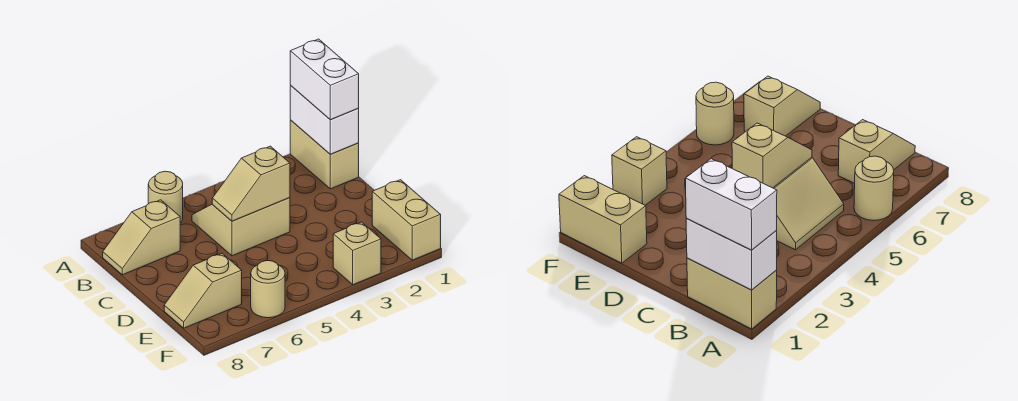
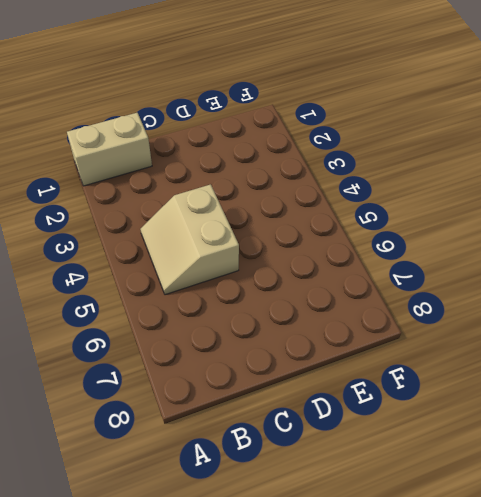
none -> tan 1x1 round brick [148,171,183,223]
none -> tan 1x2 slope [103,200,180,275]

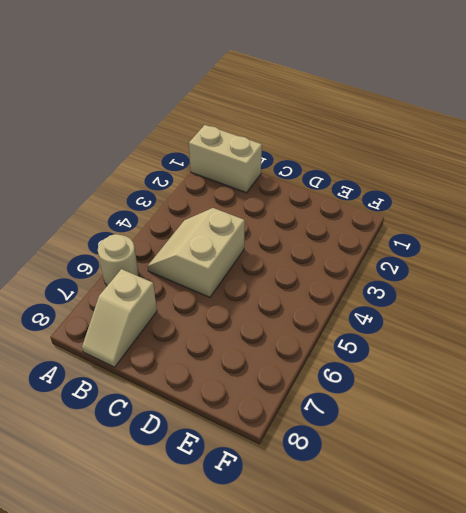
none -> tan 1x2 brick [372,180,441,260]
none -> tan 1x2 slope [164,253,242,328]

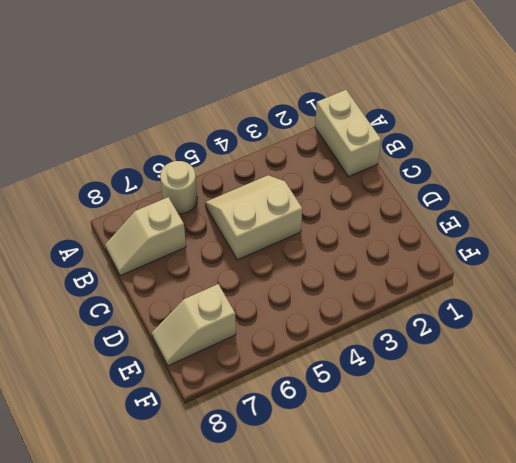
none -> tan 1x2 brick [372,180,441,260]
none -> tan 1x1 brick [333,222,381,285]

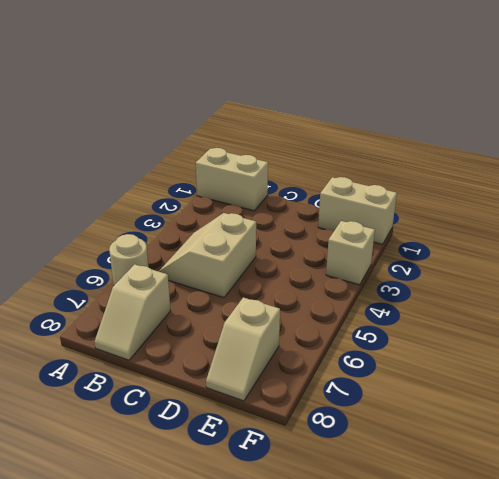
none -> tan 1x1 round brick [251,261,285,318]
none -> white 1x2 brick [290,86,359,154]

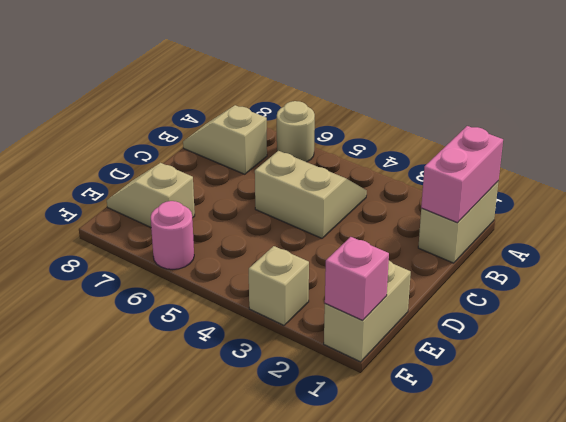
pink 1x2 brick [421,126,503,223] -> white 1x2 brick [290,86,359,154]
pink 1x1 brick [325,237,389,320] -> none
pink 1x1 round brick [151,201,194,269] -> tan 1x1 round brick [251,261,285,318]
none -> tan 1x2 slope [212,146,290,221]
none -> white 1x2 brick [290,39,359,120]

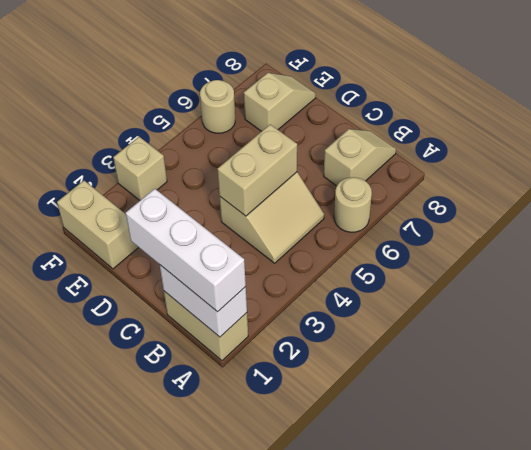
white 1x3 brick [126,189,246,312] -> white 1x2 brick [290,39,359,120]
tan 1x2 brick [217,125,297,216] -> tan 1x2 slope [212,146,290,221]

